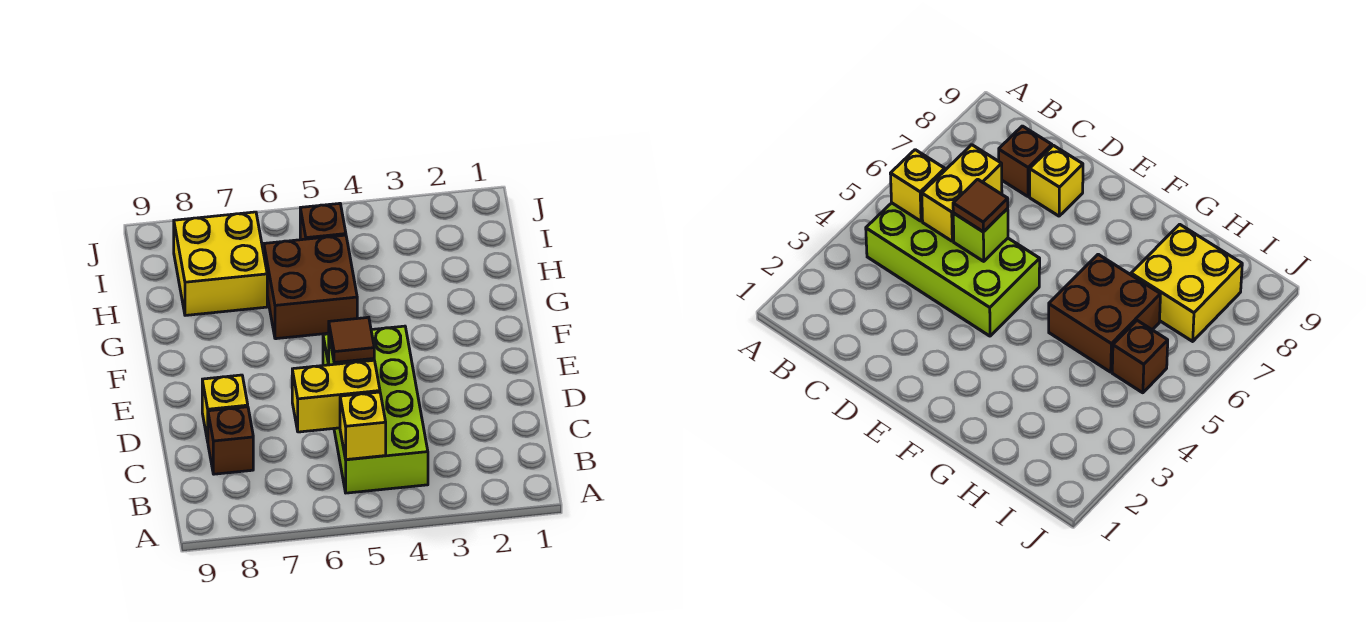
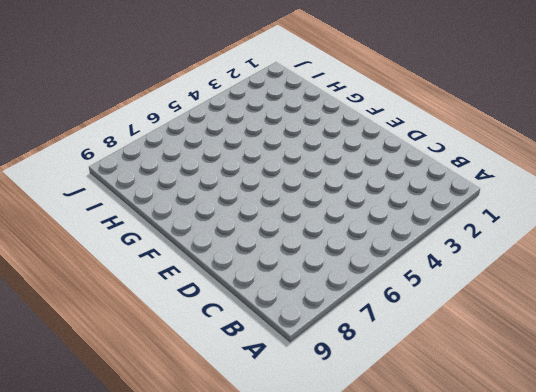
none -> lime 2x4 brick [323,326,428,493]
none -> brown 1x1 brick [208,407,253,474]

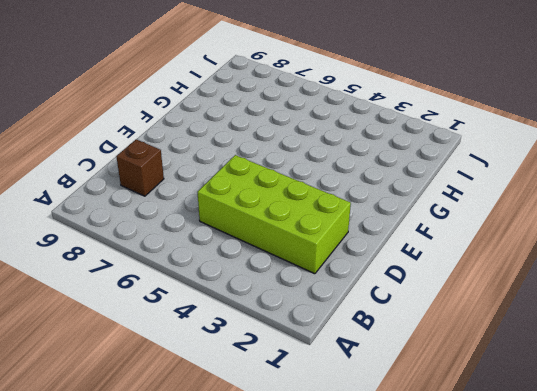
lime 2x4 brick [197,155,351,274] -> lime 2x4 brick turned to [323,326,428,493]
none -> yellow 1x1 brick [202,375,248,441]
none -> brown 2x2 brick [264,235,357,339]

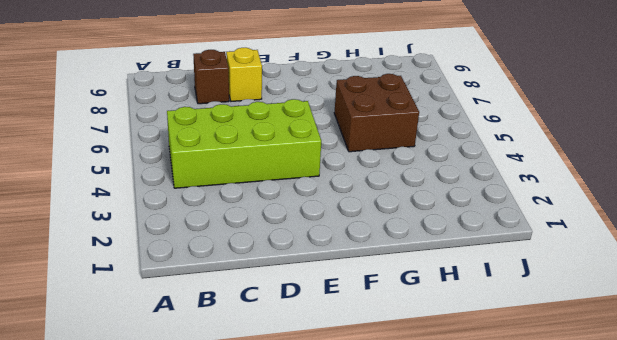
none -> yellow 2x2 brick [174,212,267,315]
none -> brown 1x1 brick [300,203,346,240]

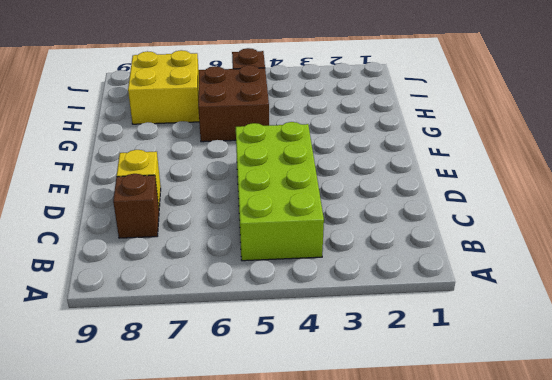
none -> yellow 1x1 brick [340,392,386,460]
none -> yellow 1x2 brick [292,360,380,432]

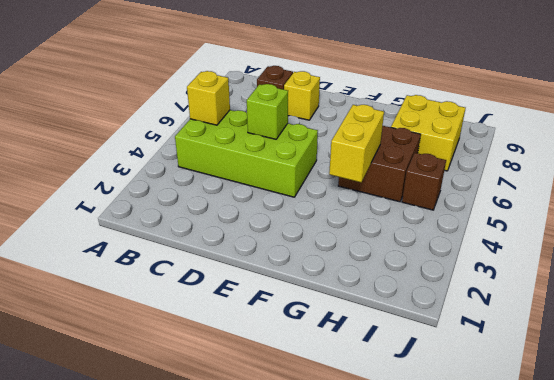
yellow 1x2 brick [329,105,384,182] -> yellow 1x2 brick moved to [292,360,380,432]
none -> brown 1x1 tile [329,317,374,363]

